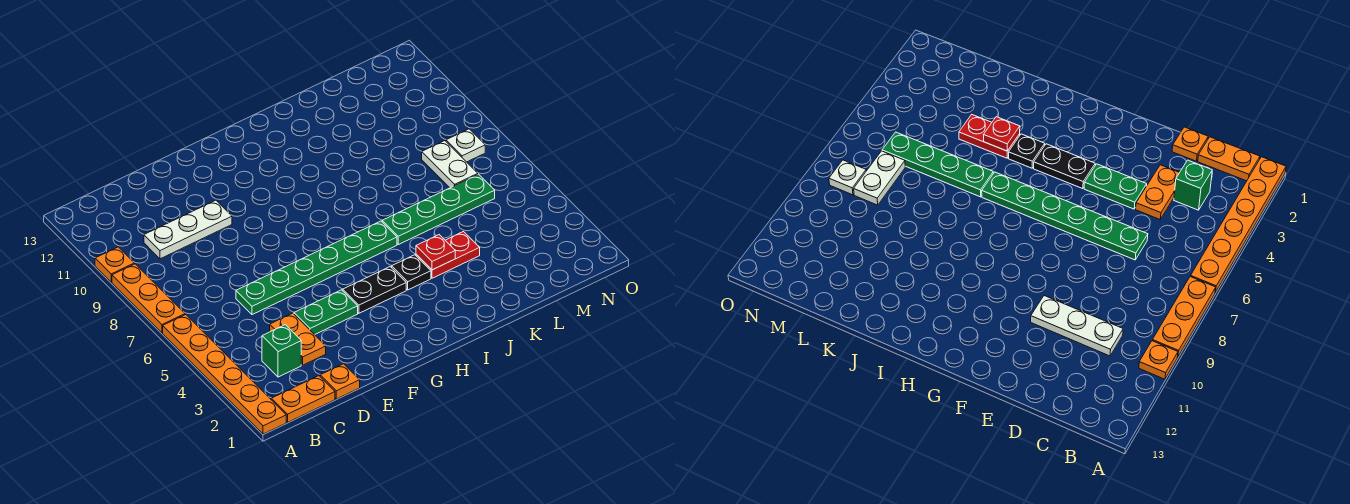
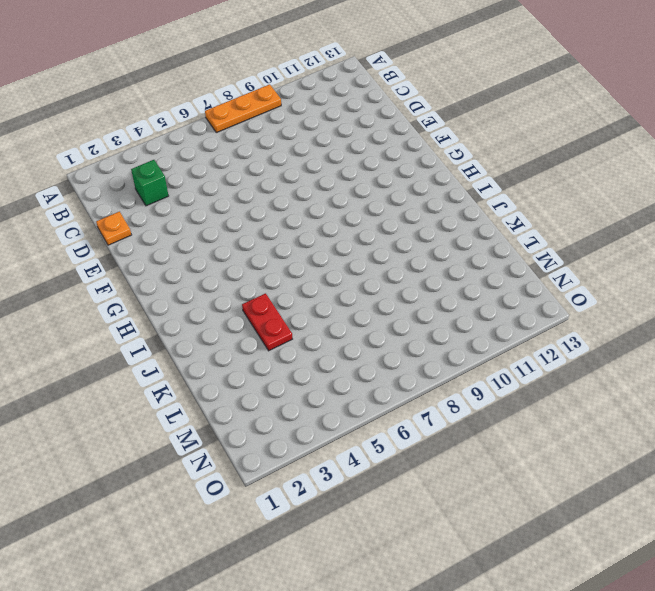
none -> orange 1x6 plate [163,315,286,434]
none -> orange 1x1 plate [95,247,134,282]
none -> orange 1x2 plate [271,376,335,422]

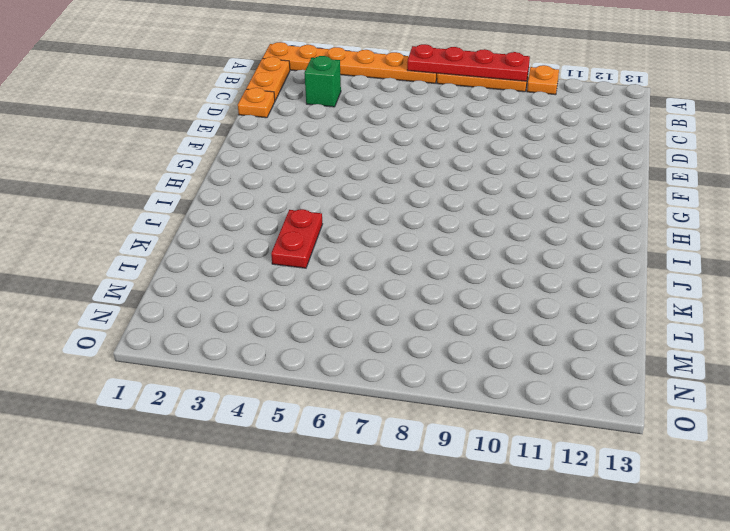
red 1x4 plate [407,44,530,81] -> none
none -> white 1x3 plate [144,200,232,259]
none -> orange 1x2 plate [270,313,326,365]
none -> green 1x6 plate [236,221,397,315]

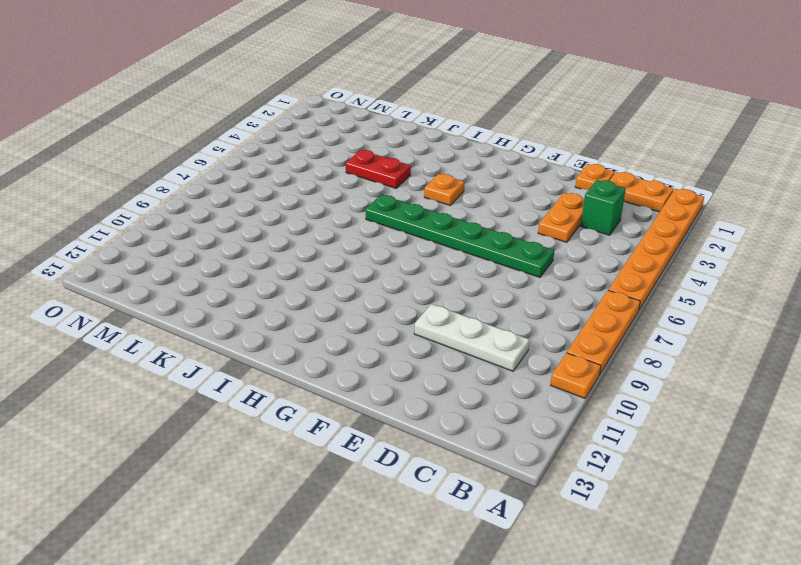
orange 1x1 plate [424,174,464,205] -> black 1x2 plate [343,267,406,313]
none -> green 1x2 plate [294,290,358,335]
none -> black 1x1 plate [392,255,431,290]
none -> green 1x4 plate [382,174,495,245]

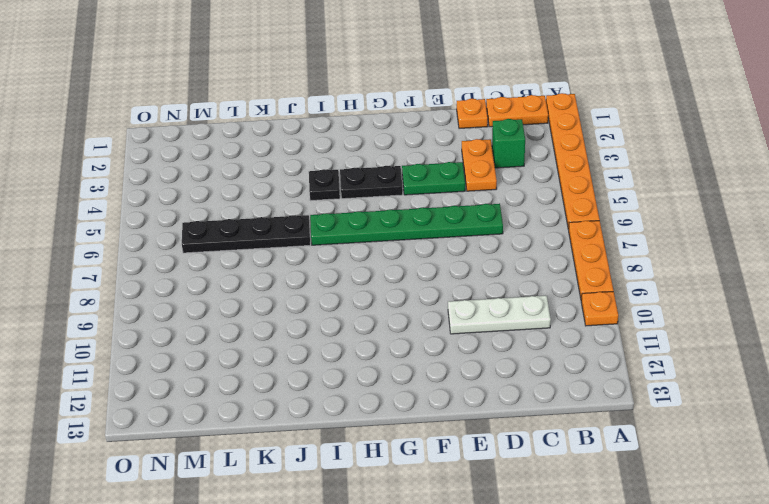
black 1x4 plate [182,215,310,253] -> green 1x4 plate [382,174,495,245]
none -> red 1x2 plate [416,232,480,278]
none -> white 1x2 plate [422,141,478,188]
none -> white 1x1 plate [446,129,485,162]

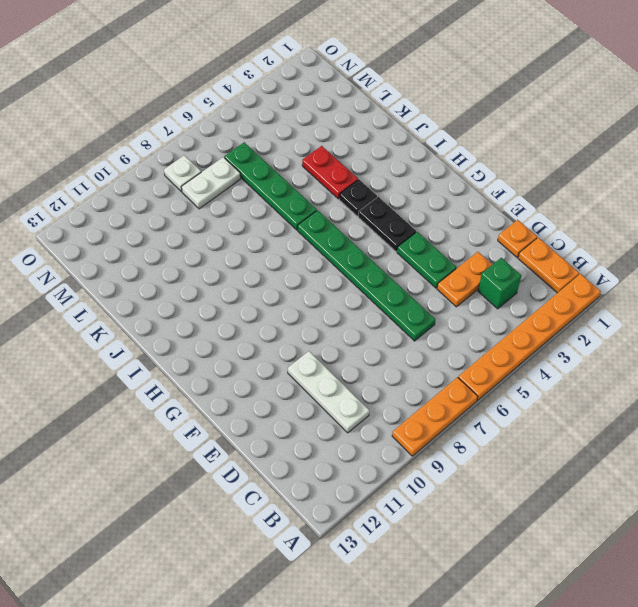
none -> orange 1x1 plate [95,247,134,282]
none -> red 1x1 plate [416,235,455,270]

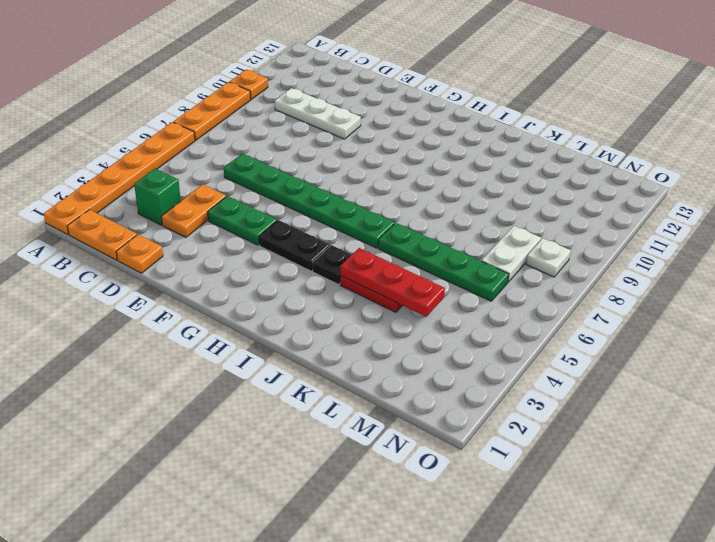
red 1x3 plate [340,248,445,316] -> red 1x1 plate [416,235,455,270]

